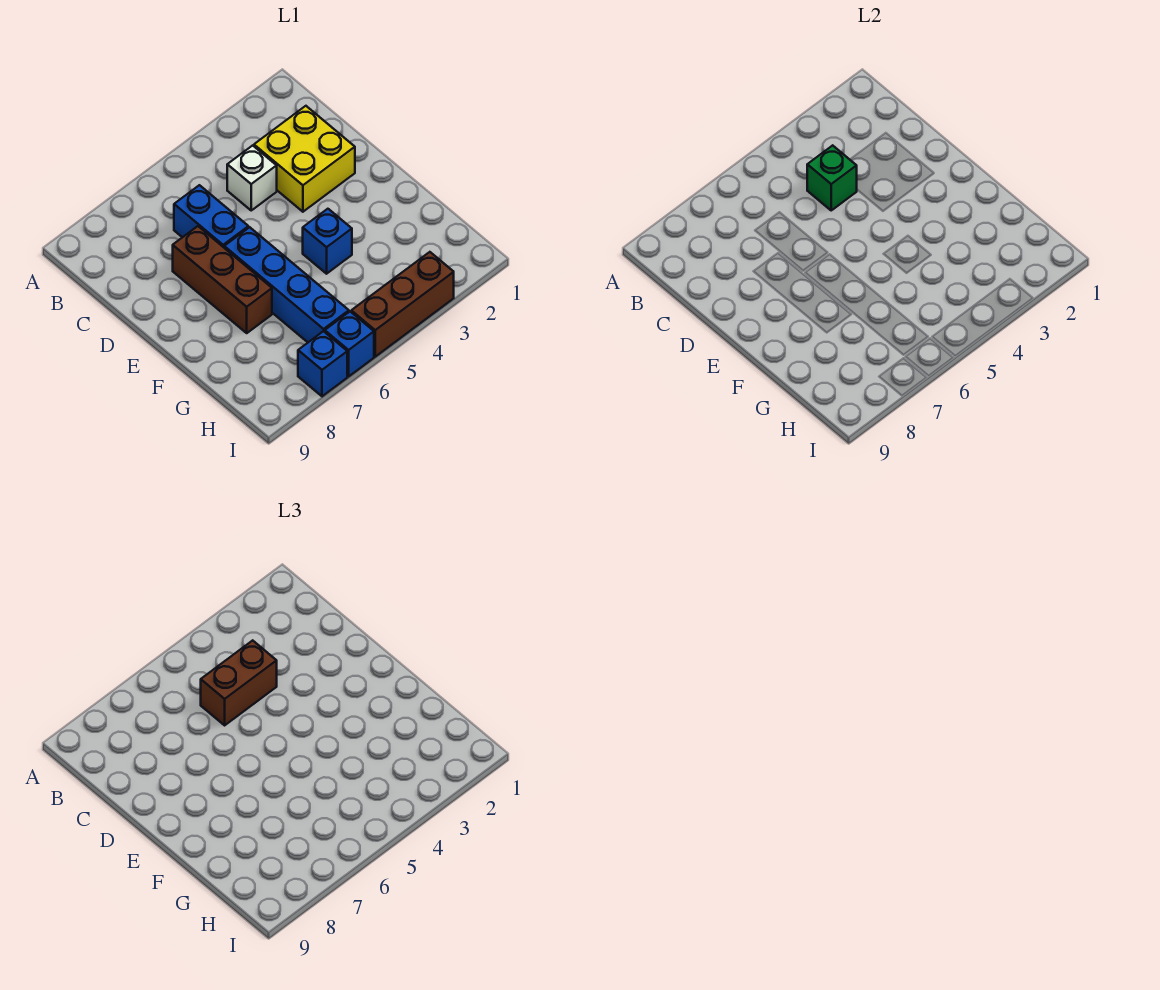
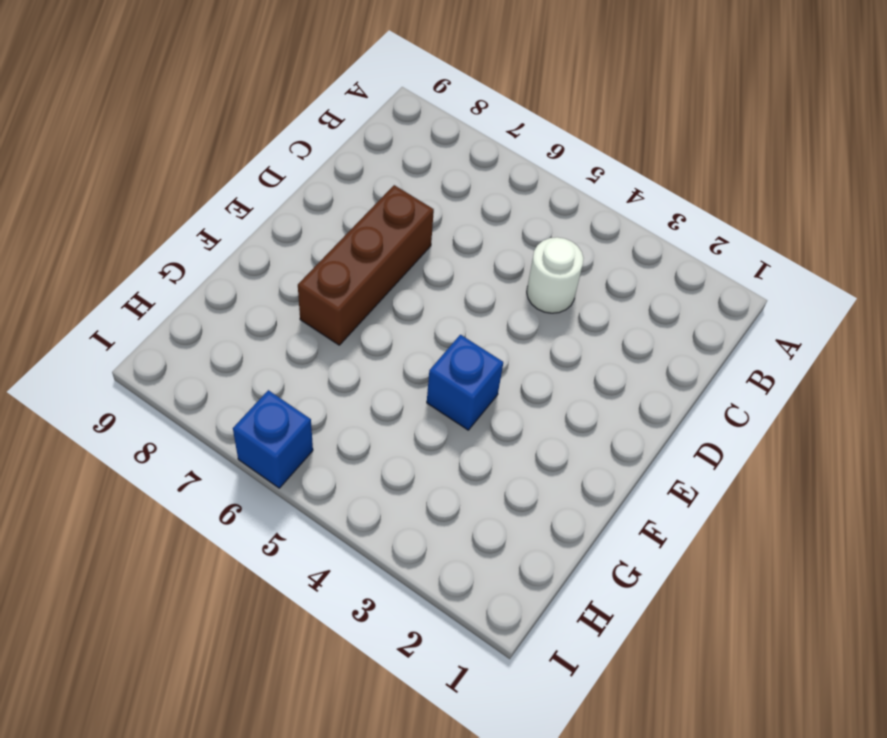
white 1x1 round brick [527,237,583,313] -> white 1x1 brick [227,145,277,210]
none -> yellow 2x2 brick [254,106,355,212]
none -> blue 1x2 brick [174,185,248,247]

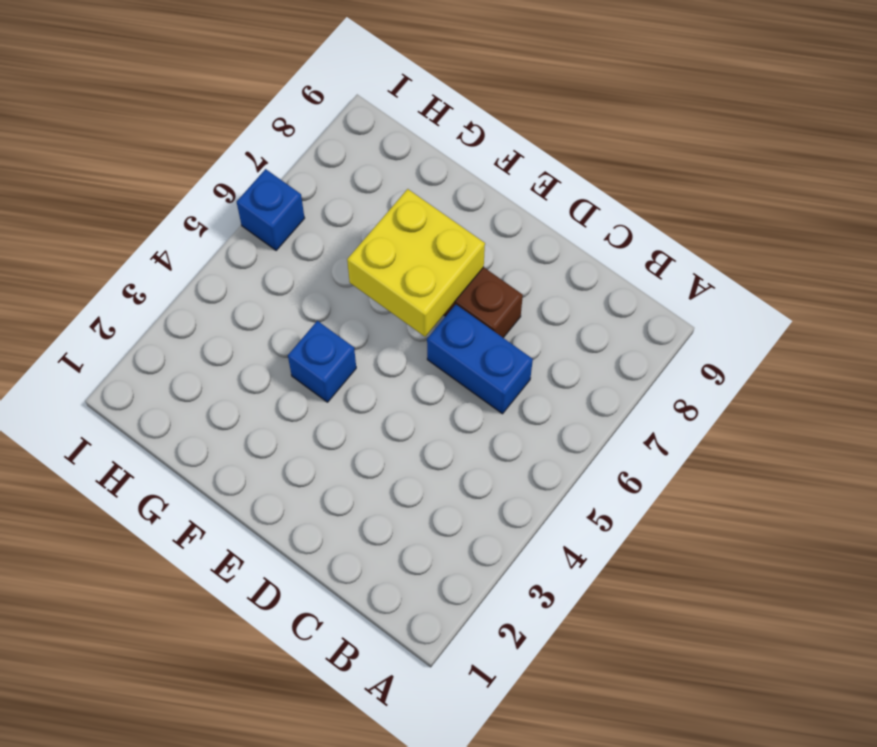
yellow 2x2 brick [347,189,485,337] -> yellow 2x2 brick moved to [254,106,355,212]
none -> white 1x1 brick [227,145,277,210]
none -> blue 1x4 brick [224,227,349,342]

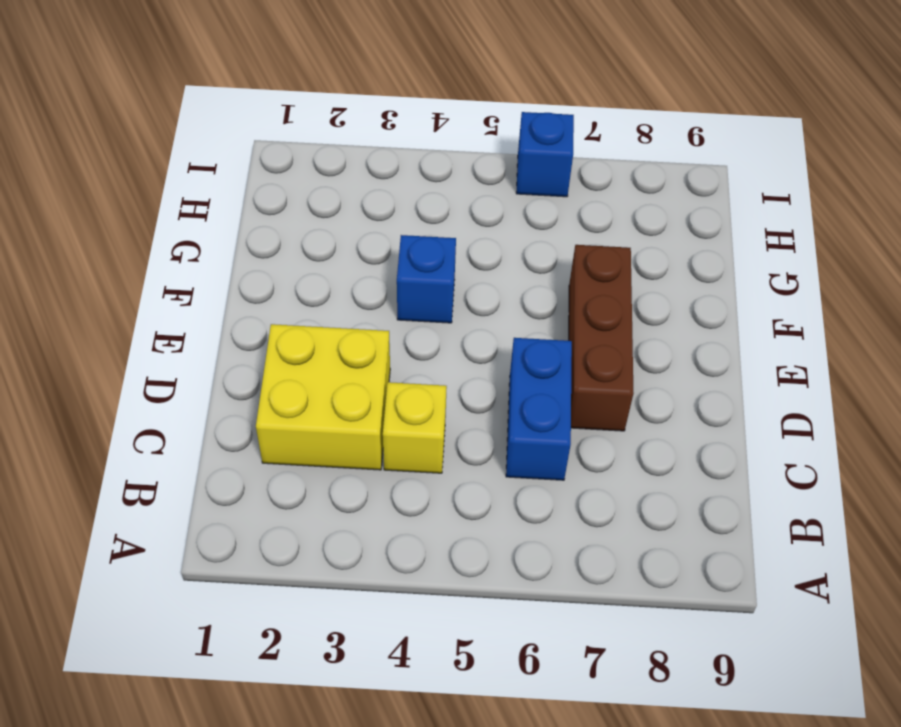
yellow 1x1 brick [383,382,447,473] -> white 1x1 brick [227,145,277,210]
none -> blue 1x4 brick [224,227,349,342]
none -> brown 1x3 brick [351,252,454,357]

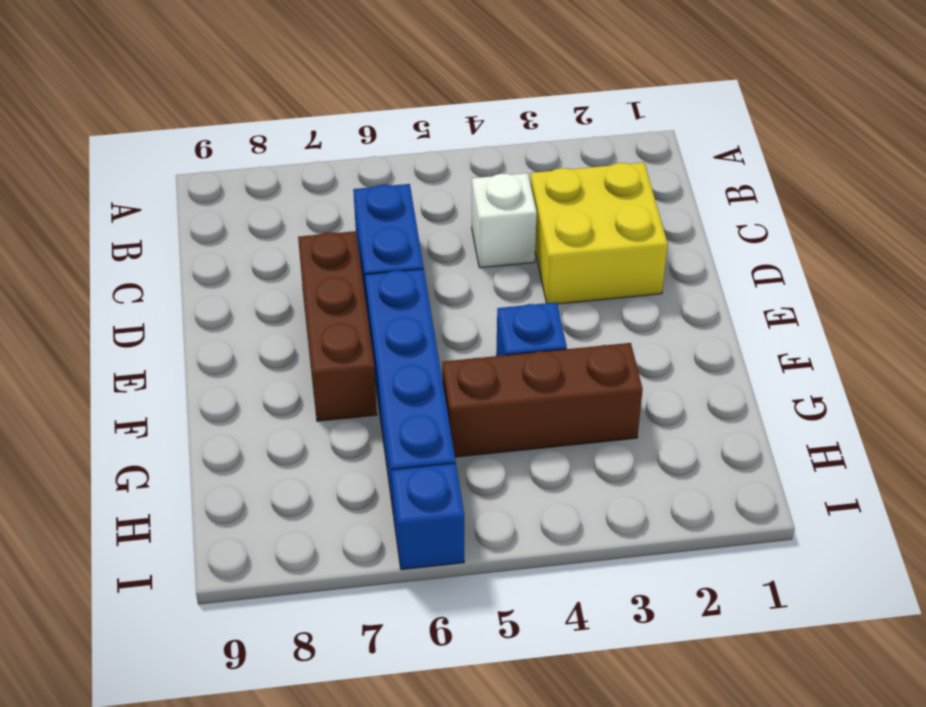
brown 1x3 brick [442,343,643,457] -> brown 1x3 brick moved to [351,252,454,357]
none -> blue 1x1 brick [298,331,347,396]
none -> green 1x1 brick [807,145,857,210]

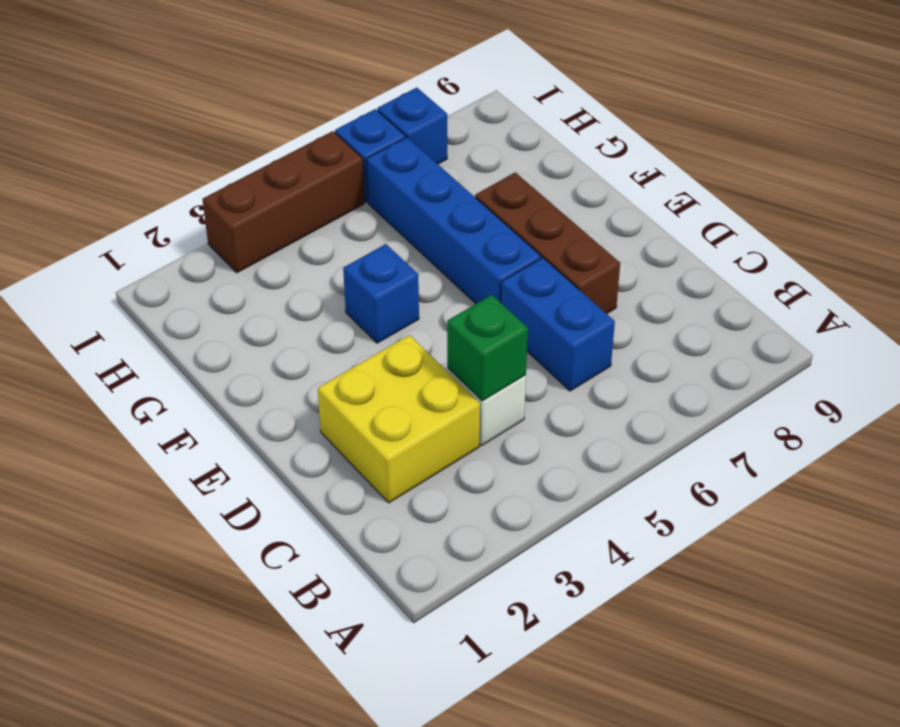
none -> brown 1x2 brick [201,640,277,725]

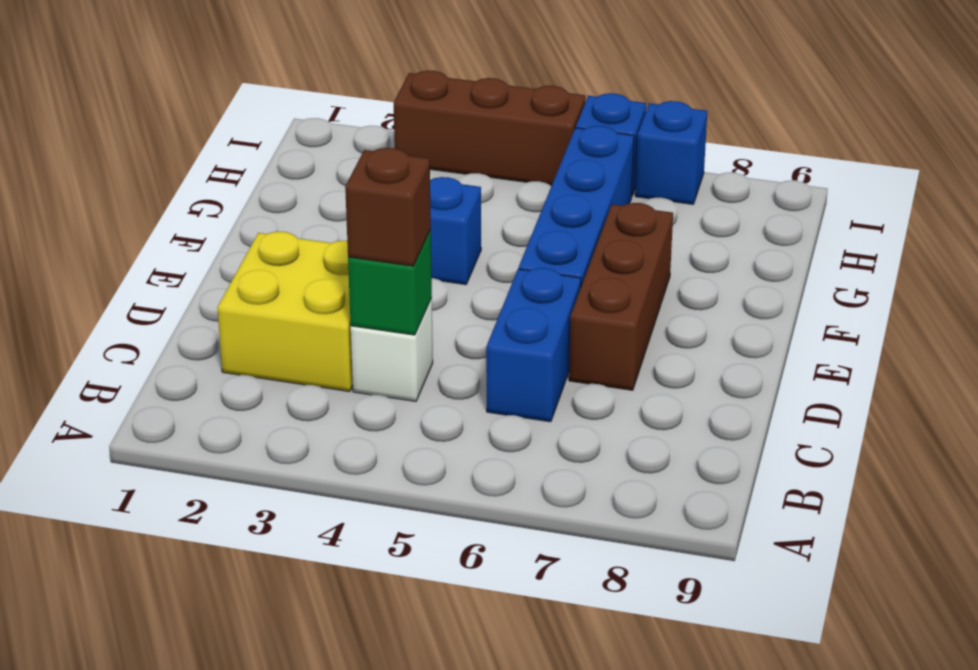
brown 1x1 brick [345,148,431,266] -> brown 1x2 brick [201,640,277,725]

